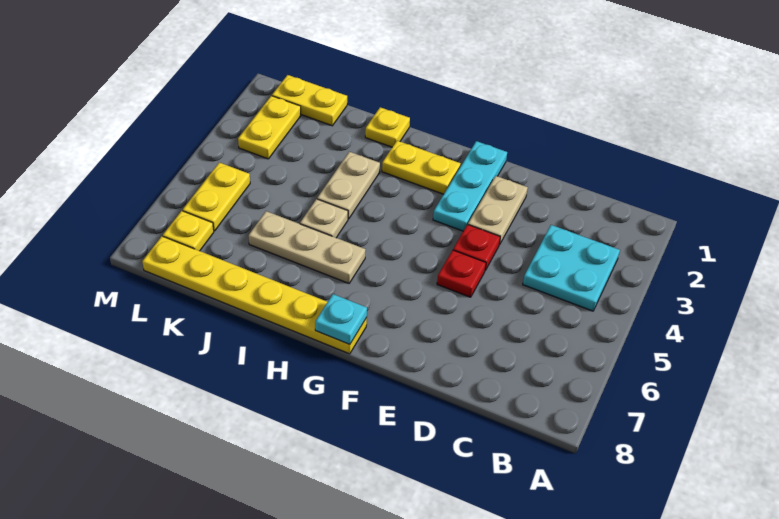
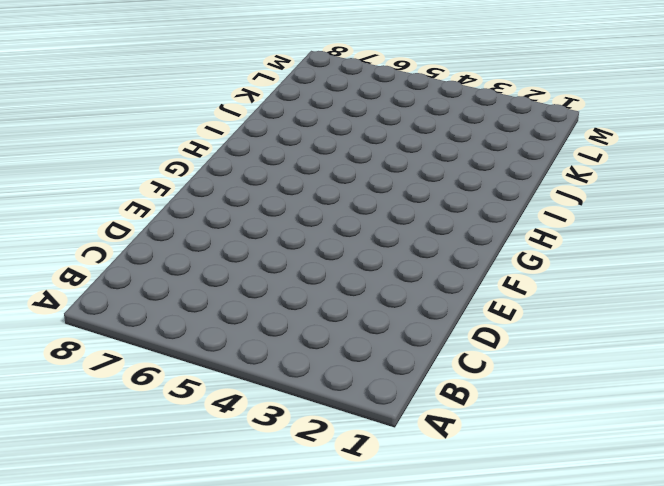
none -> cyan 2x2 plate [523,225,620,311]
none -> tan 1x2 plate [468,176,528,244]
none -> red 1x1 plate [453,225,500,270]

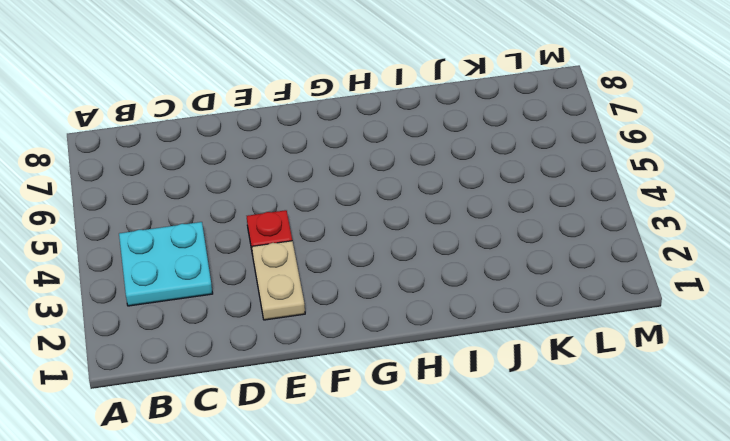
none -> red 1x1 plate [437,250,486,297]
none -> cyan 1x3 plate [433,141,507,231]
none -> yellow 1x2 plate [382,141,461,194]

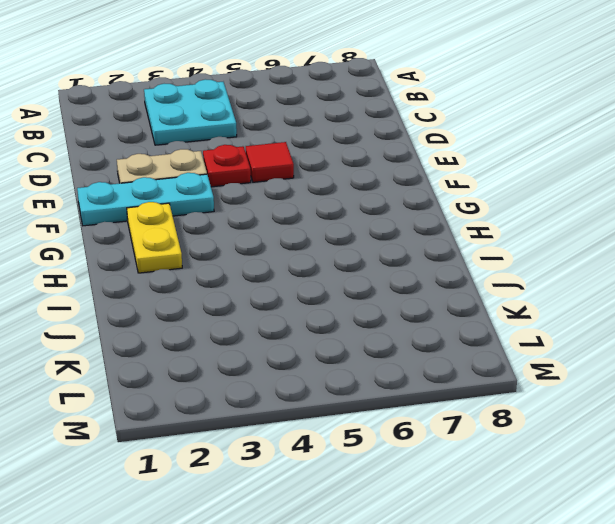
red 1x1 tile [246,142,294,182] -> red 1x1 plate [437,250,486,297]
none -> yellow 1x6 plate [142,236,367,354]
none -> tan 1x3 plate [249,211,366,283]
none -> yellow 1x1 plate [365,107,410,147]

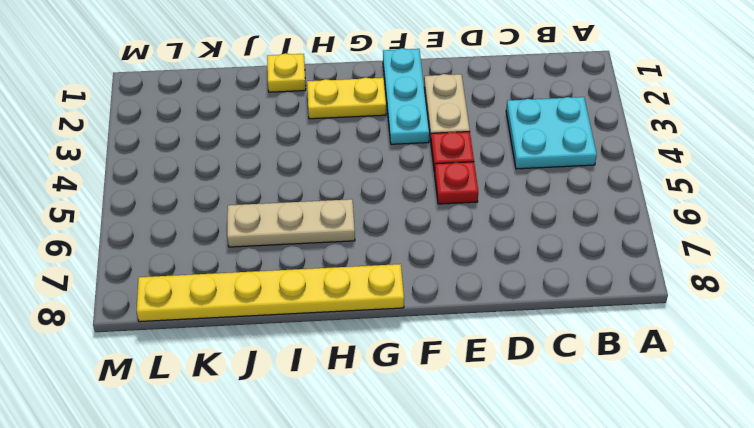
none -> tan 1x2 plate [317,152,380,219]
none -> tan 1x1 plate [300,199,348,238]
none -> yellow 1x2 plate [272,75,347,126]

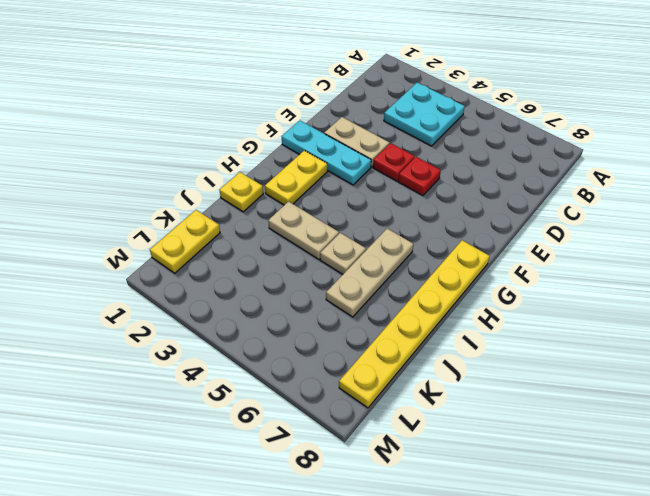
none -> yellow 1x2 plate [238,96,301,159]
none -> yellow 1x2 plate [183,162,250,231]
none -> yellow 1x1 plate [163,211,214,251]

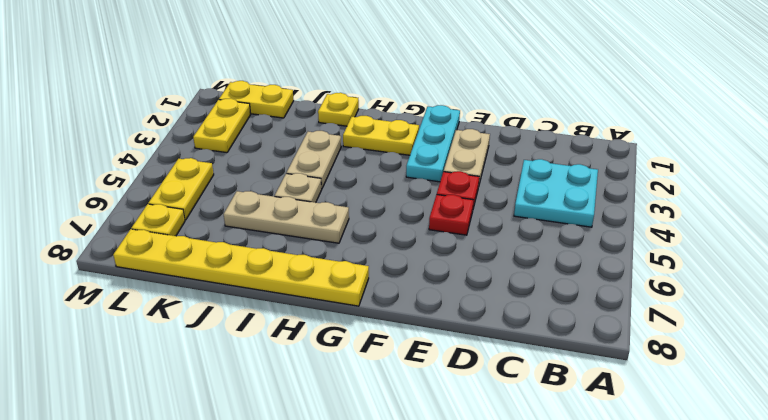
none -> cyan 1x1 plate [315,294,367,344]

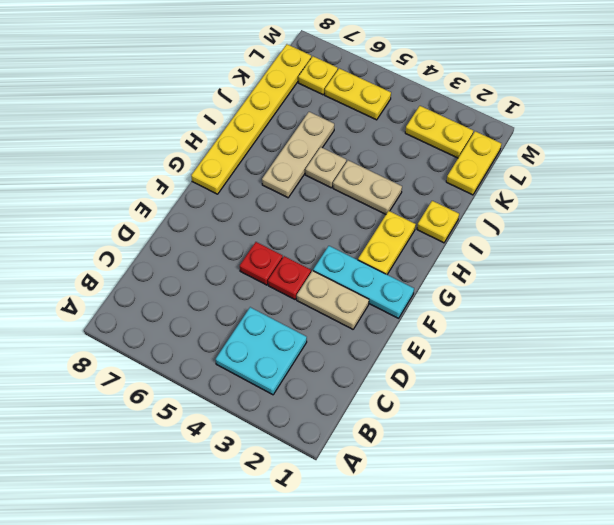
none -> cyan 1x1 plate [315,294,367,344]

